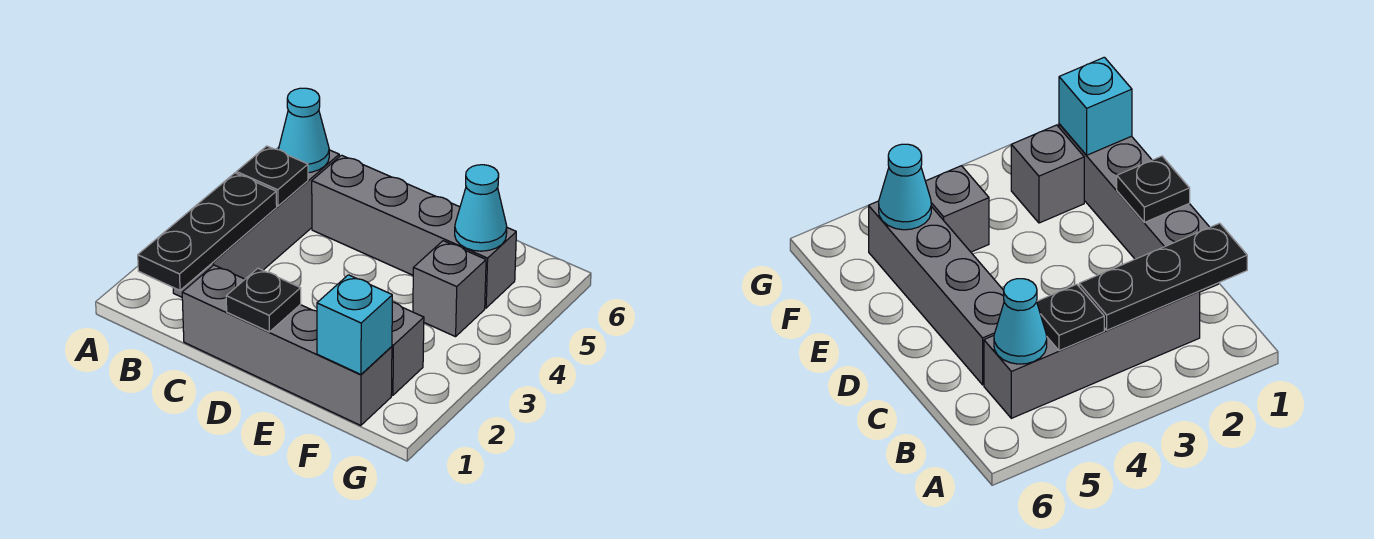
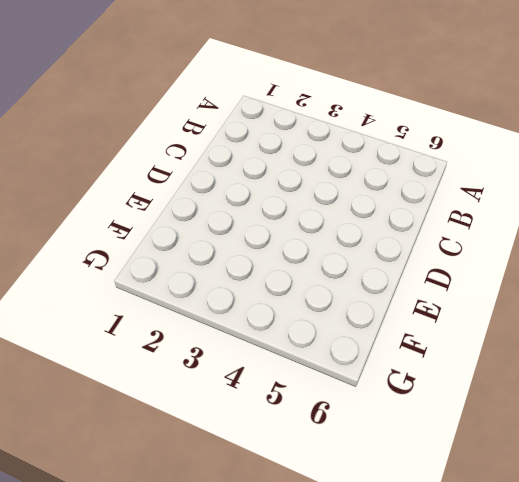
none -> grey 1x4 brick [173,150,339,297]
none -> grey 1x4 brick [182,265,392,426]

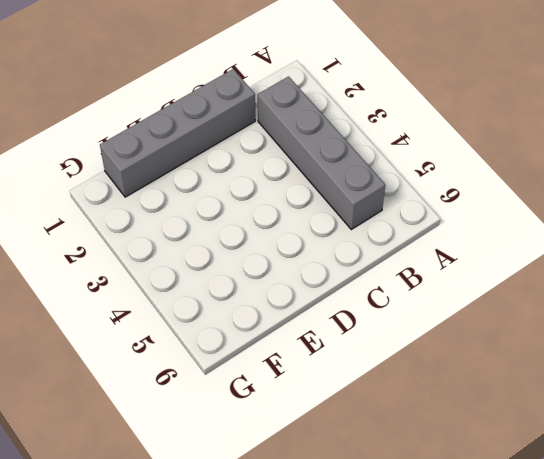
none -> grey 1x4 brick [312,155,516,308]
none -> grey 1x1 brick [391,302,424,395]

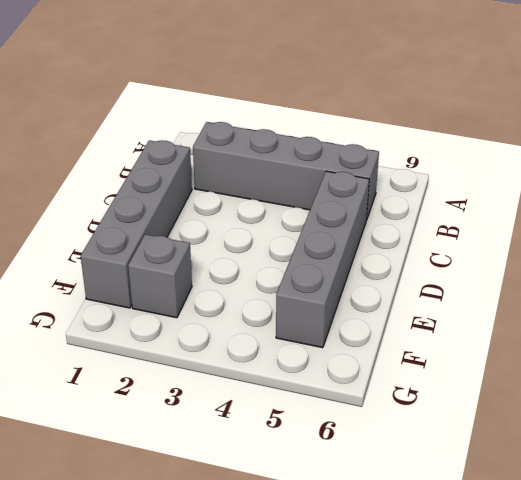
none -> grey 1x1 brick [413,241,486,337]
none -> black 1x3 plate [138,173,277,290]

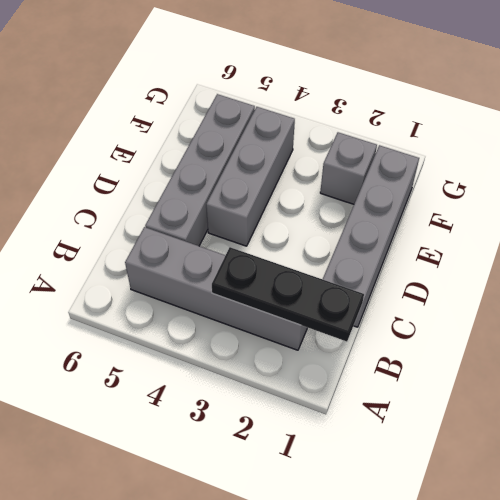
grey 1x3 brick [206,107,295,246] -> grey 1x1 brick [413,241,486,337]
none -> black 1x1 plate [236,146,308,206]
none -> cyan 1x1 cone [279,88,329,173]

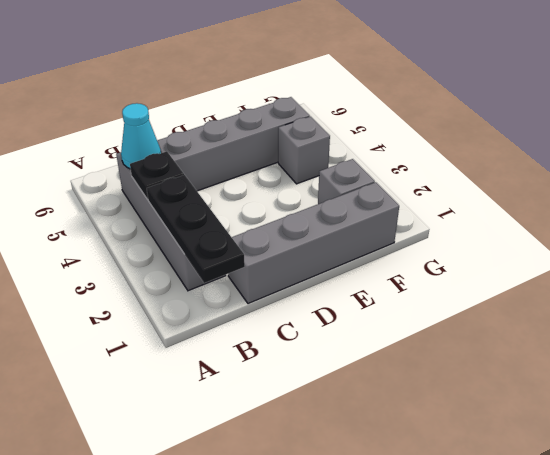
none -> black 1x1 plate [226,268,301,332]
none -> cyan 1x1 brick [317,275,392,374]

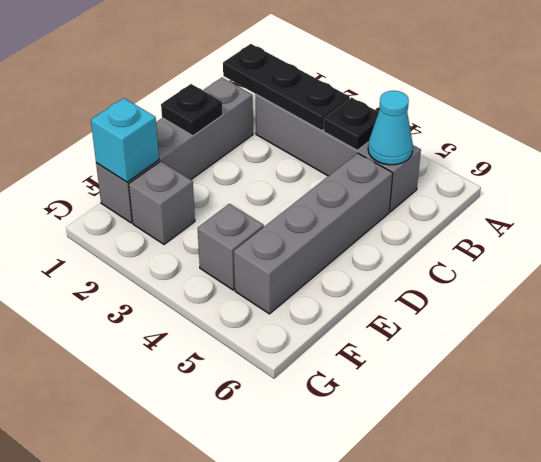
none -> cyan 1x1 cone [455,165,507,251]

